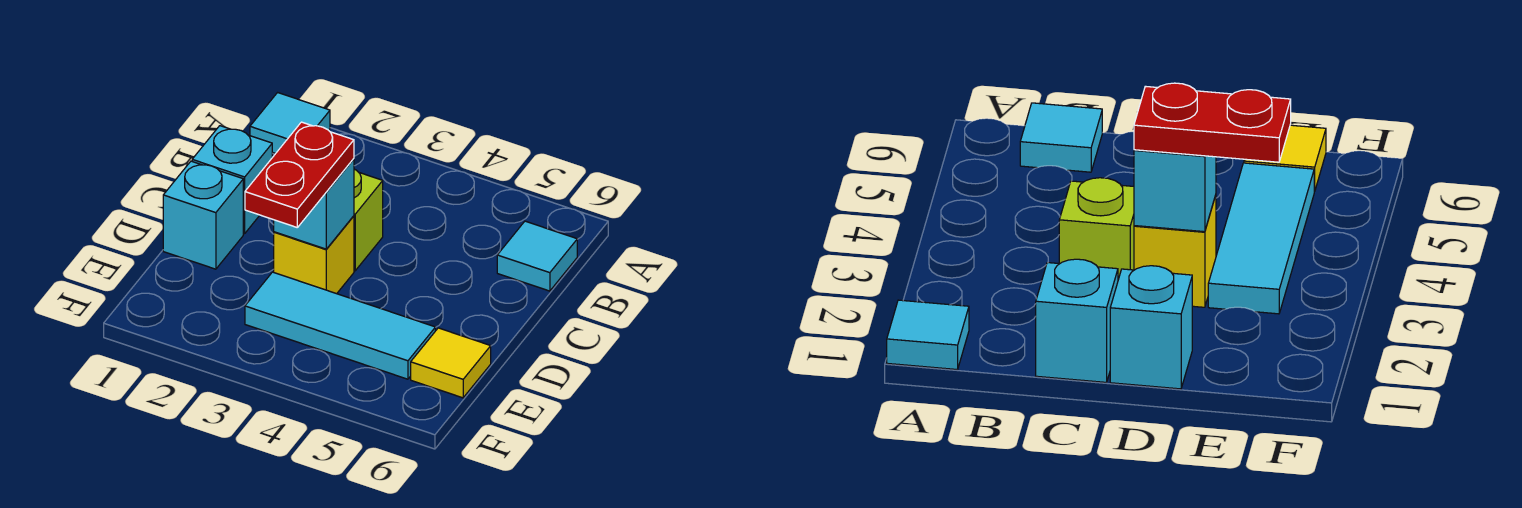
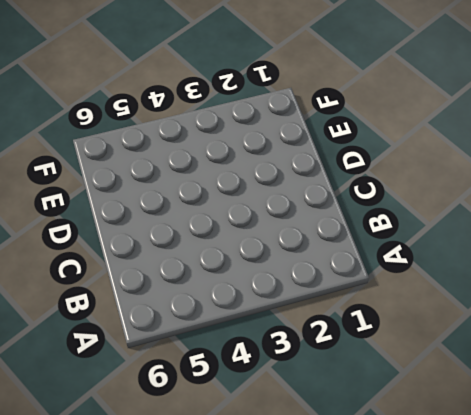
none -> cyan 1x1 tile [250,93,330,153]
none -> cyan 1x1 tile [497,221,577,291]

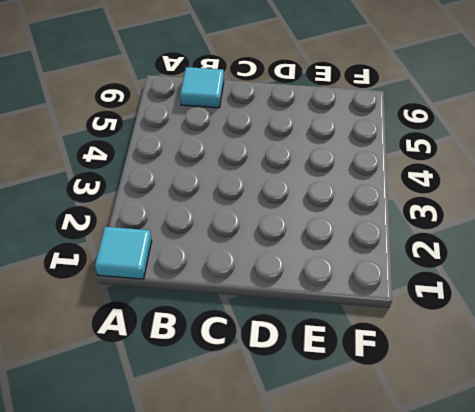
none -> cyan 1x1 brick [192,126,272,234]
none -> lime 1x1 brick [354,169,383,271]

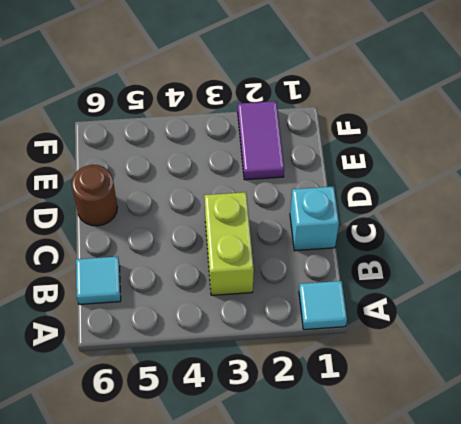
lime 1x2 brick [204,192,254,295] -> lime 1x1 brick [354,169,383,271]
brown 1x1 round brick [71,165,117,226] -> none
purple 1x2 tile [238,101,284,180] -> none
none -> cyan 1x1 brick [163,161,243,269]
none -> yellow 1x1 brick [274,216,354,294]

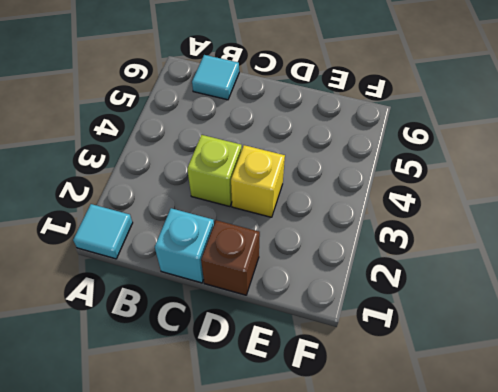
brown 1x1 brick [201,220,260,295] -> cyan 1x1 brick [163,161,243,269]
none -> cyan 1x3 tile [245,272,435,379]
none -> yellow 1x1 tile [411,328,491,398]

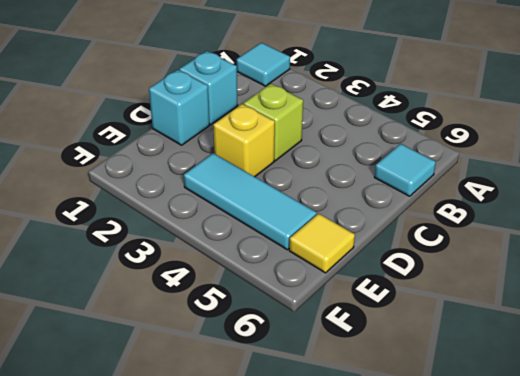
none -> cyan 1x1 brick [274,159,354,249]
none -> red 1x2 plate [245,122,354,227]

